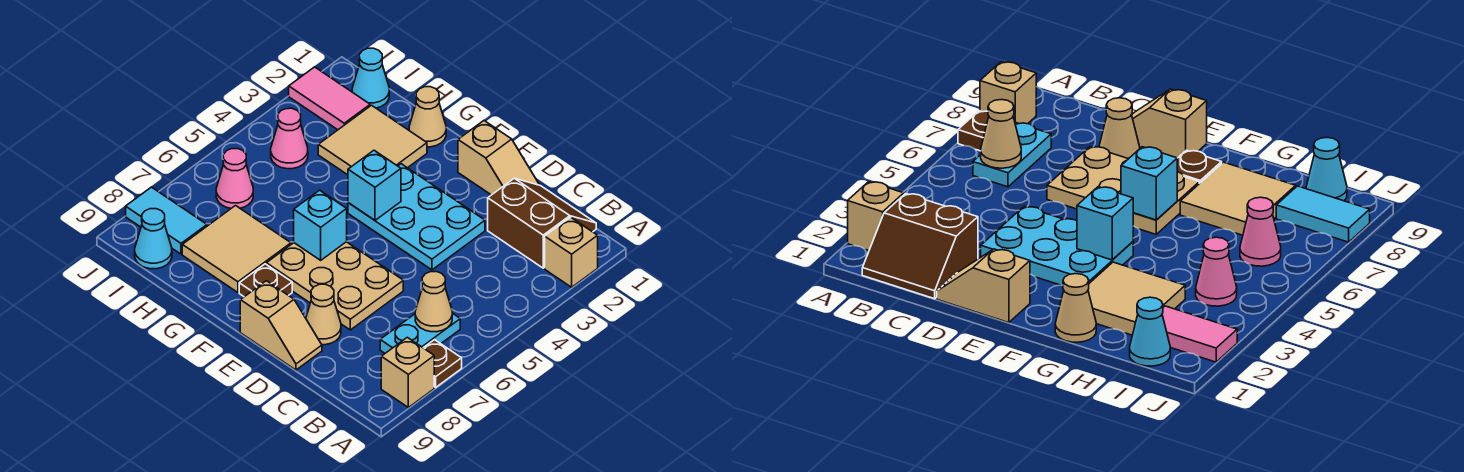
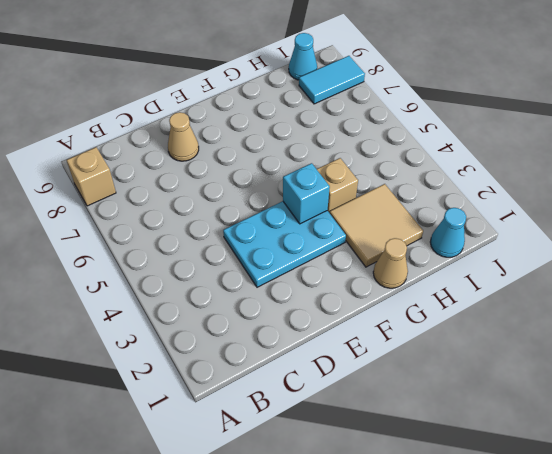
tan 1x1 brick [317,158,358,213] -> tan 1x1 brick moved to [545,217,598,287]
none -> brown 1x1 plate [424,340,462,387]
none -> brown 2x2 slope [488,178,596,268]
none -> cyan 1x2 plate [380,313,460,353]

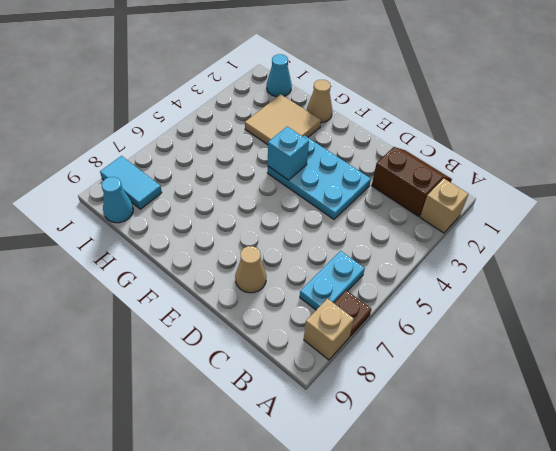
none -> tan 1x2 slope [458,121,539,195]
none -> tan 2x3 plate [266,242,403,330]
none -> tan 1x2 slope [240,281,322,370]

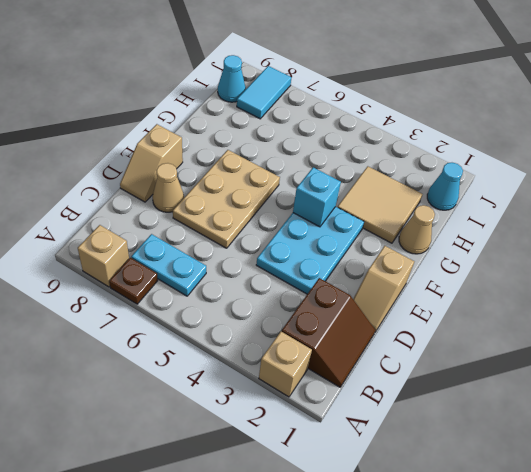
none -> brown 1x1 plate [239,264,292,297]
none -> tan 2x2 tile [182,206,291,292]
none -> pink 1x2 tile [289,67,370,130]

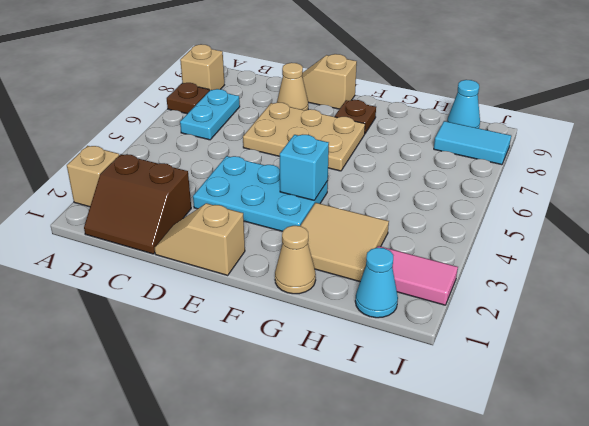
none -> tan 2x2 tile [182,206,291,292]
none -> pink 1x1 cone [271,108,308,169]
none -> pink 1x1 cone [216,149,253,208]

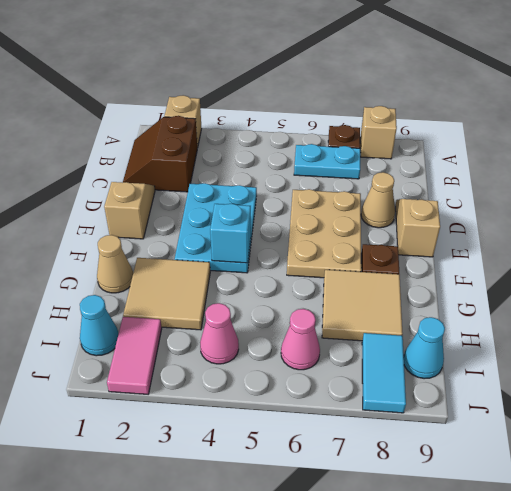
none -> tan 1x1 cone [415,272,452,332]
none -> cyan 1x1 brick [294,190,347,260]

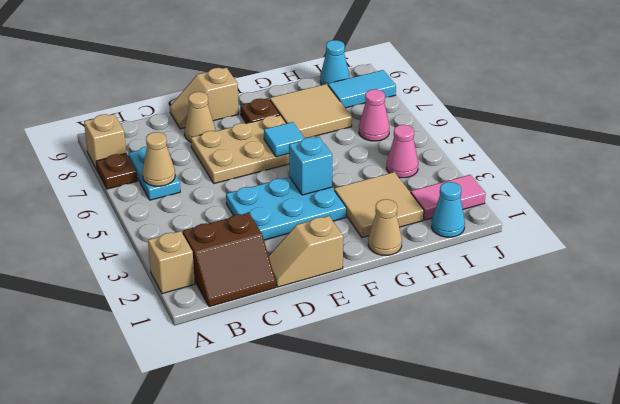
cyan 1x1 tile [264,122,305,157] -> cyan 1x1 brick [294,190,347,260]

